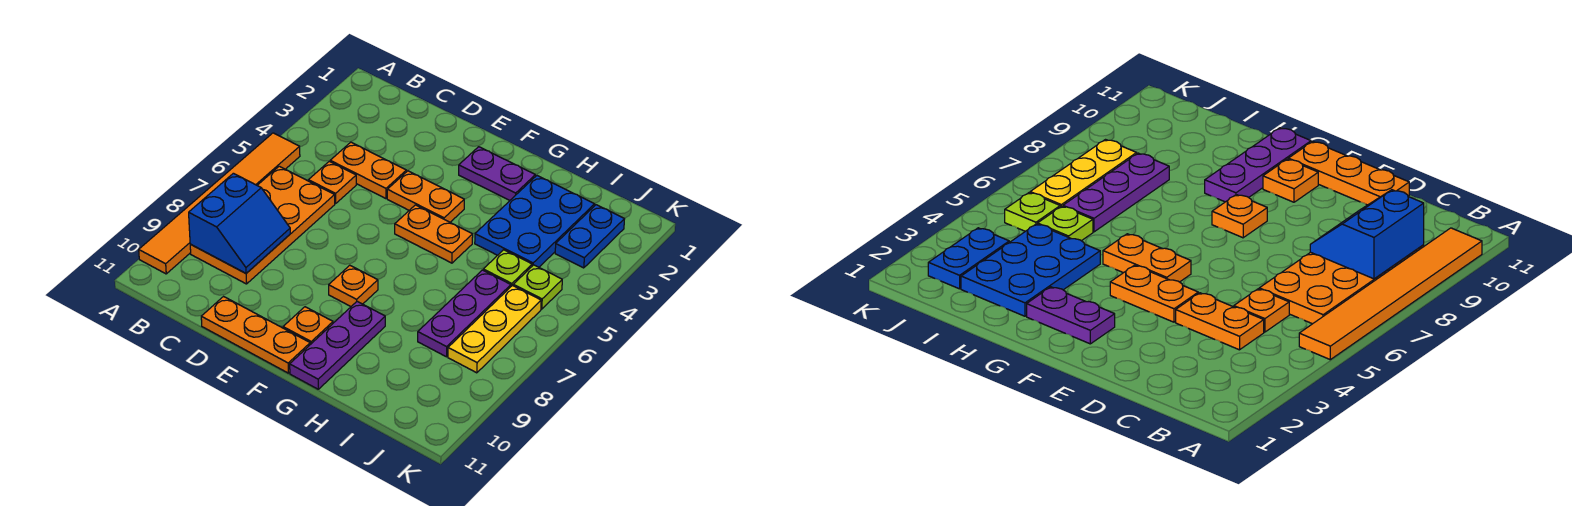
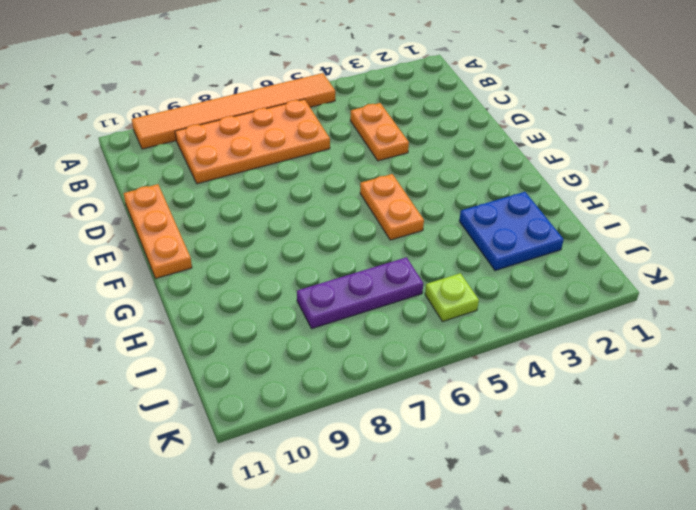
blue 2x2 plate [459,192,564,271] -> blue 2x3 plate [475,176,595,267]
none -> orange 1x1 plate [308,161,356,203]
none -> orange 1x2 plate [387,171,464,222]
none -> purple 1x2 plate [459,147,535,200]

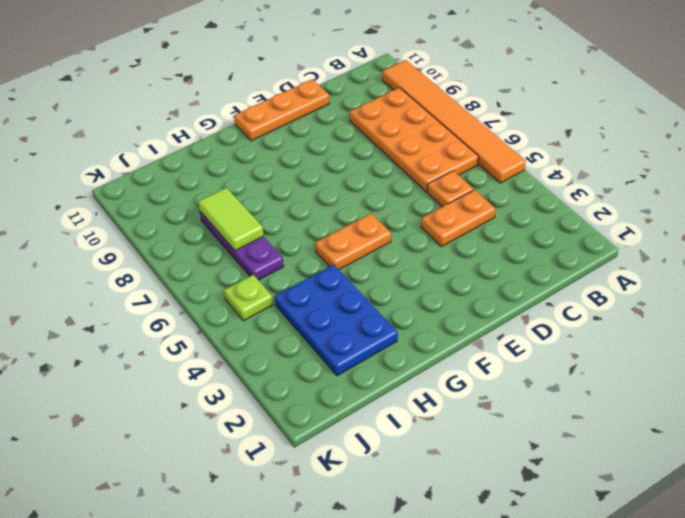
lime 1x2 tile [198,188,264,251] -> none
none -> orange 1x2 plate [387,171,464,222]
none -> purple 1x2 plate [459,147,535,200]
none -> orange 1x1 plate [329,265,378,306]

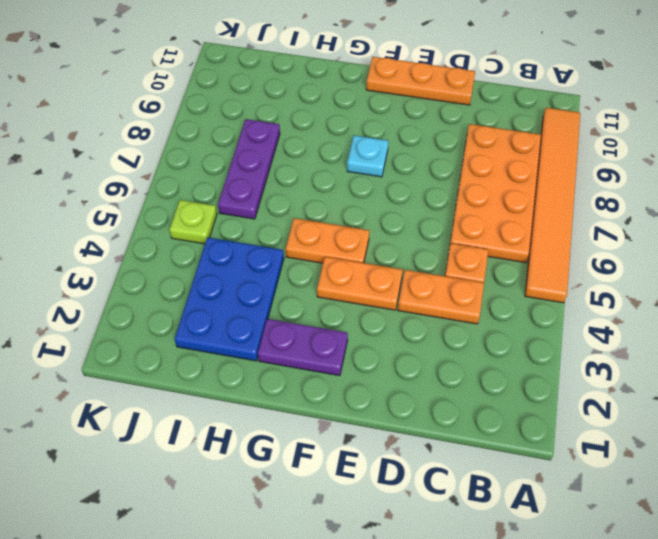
cyan 1x1 plate [347,135,388,177] -> orange 1x1 plate [329,265,378,306]
none -> orange 1x1 plate [283,307,333,344]
none -> purple 1x3 plate [290,301,385,389]
none -> lime 1x1 plate [483,250,532,286]

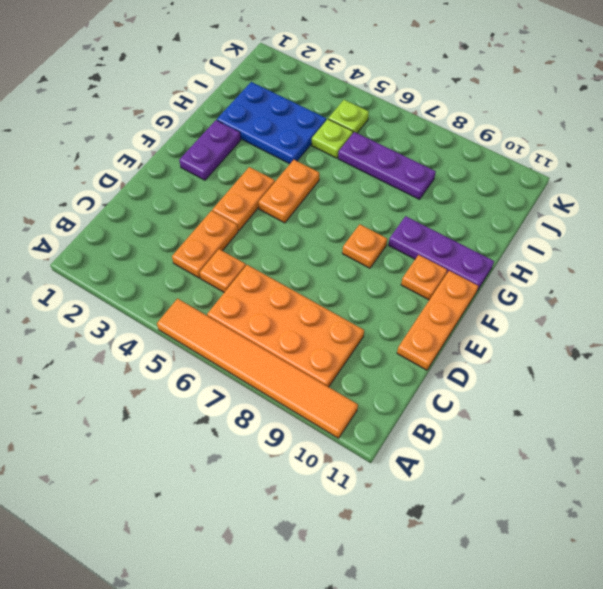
none -> blue 1x2 plate [555,205,624,268]
none -> yellow 1x3 plate [448,286,541,373]
none -> blue 2x2 slope [189,173,290,273]

